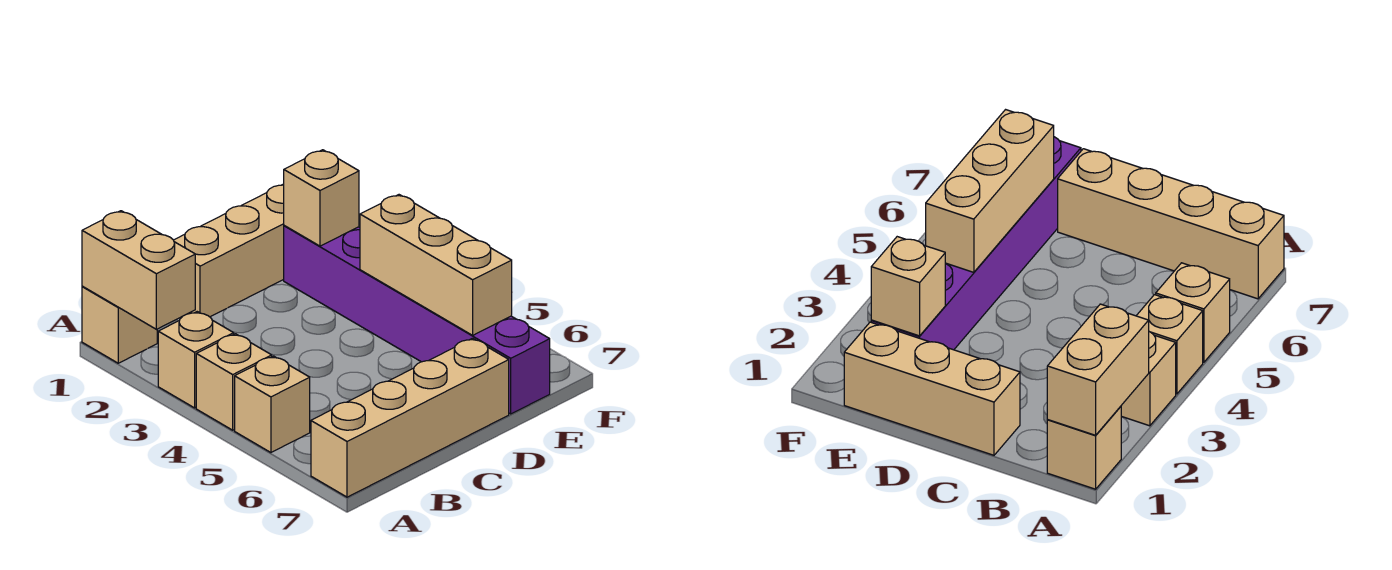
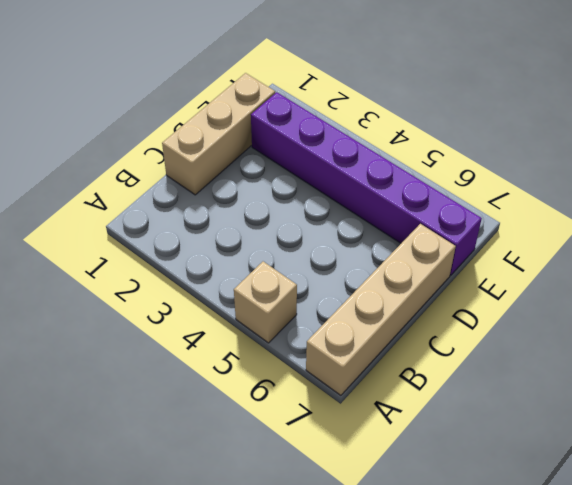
none -> tan 1x1 brick [82,286,157,363]
none -> tan 1x1 brick [158,312,234,408]

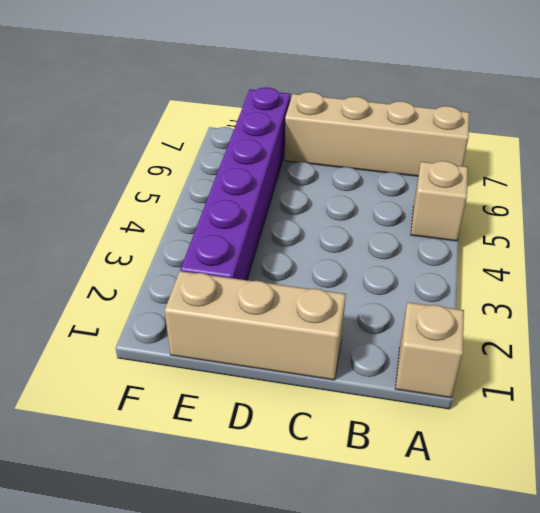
none -> tan 1x1 brick [158,312,234,408]
none -> tan 1x1 brick [196,334,272,430]

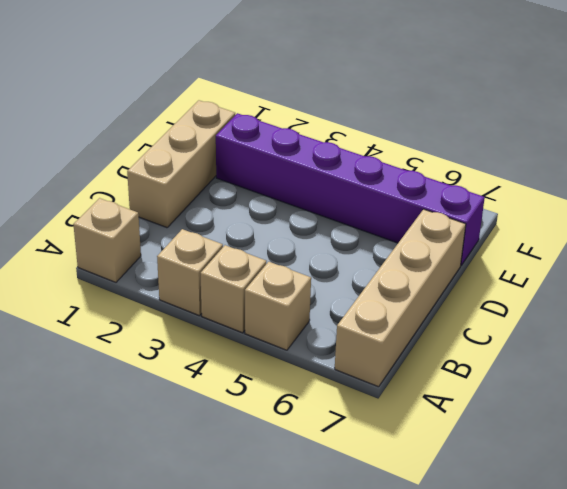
none -> tan 1x2 brick [82,211,195,329]
none -> tan 1x1 brick [284,150,359,246]

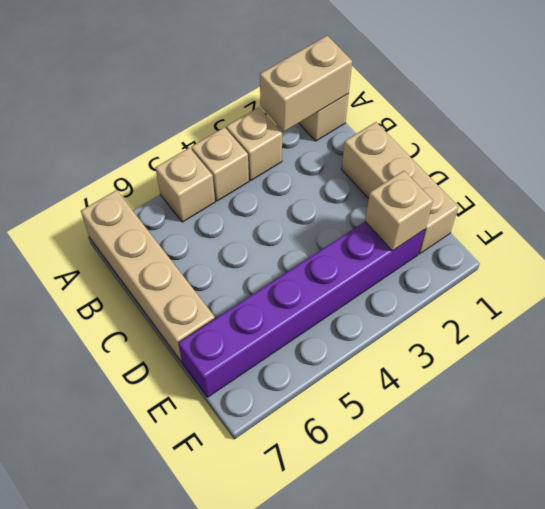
none -> tan 1x3 brick [360,195,512,335]

